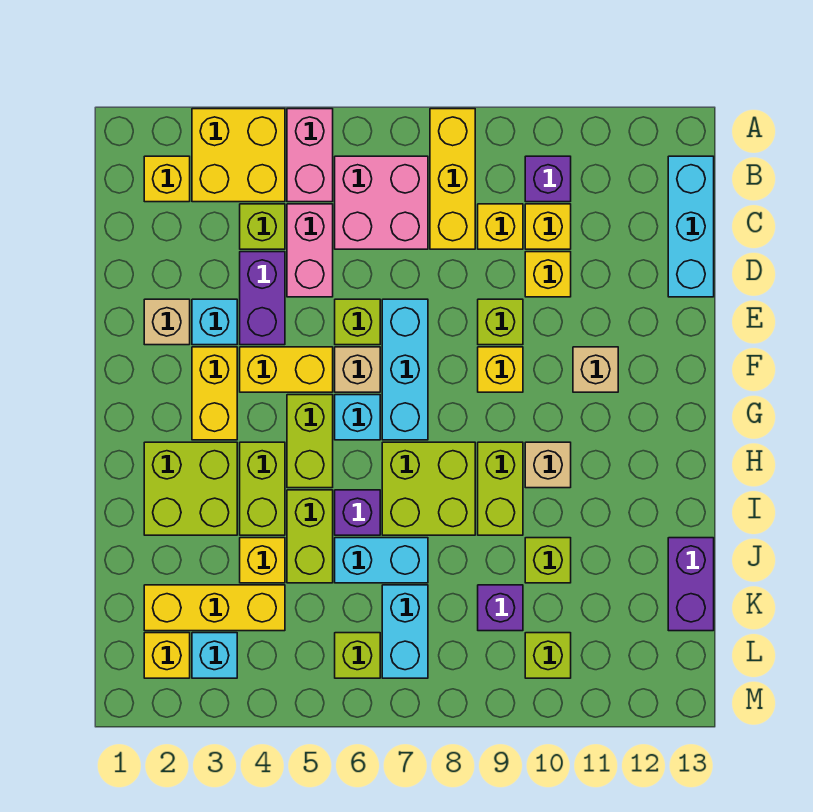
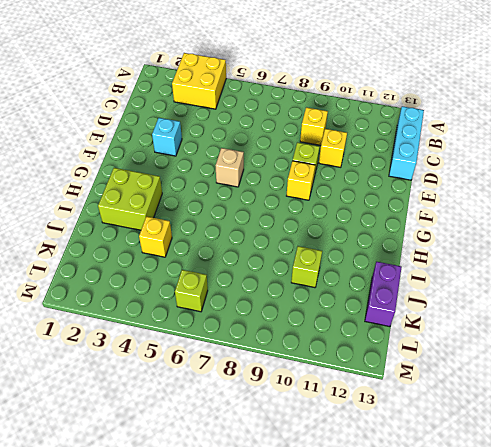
none -> pink 1x2 brick [287,109,333,202]
none -> yellow 1x3 brick [430,109,475,249]
none -> yellow 1x1 brick [144,156,190,202]
none -> pink 2x2 brick [335,156,428,249]

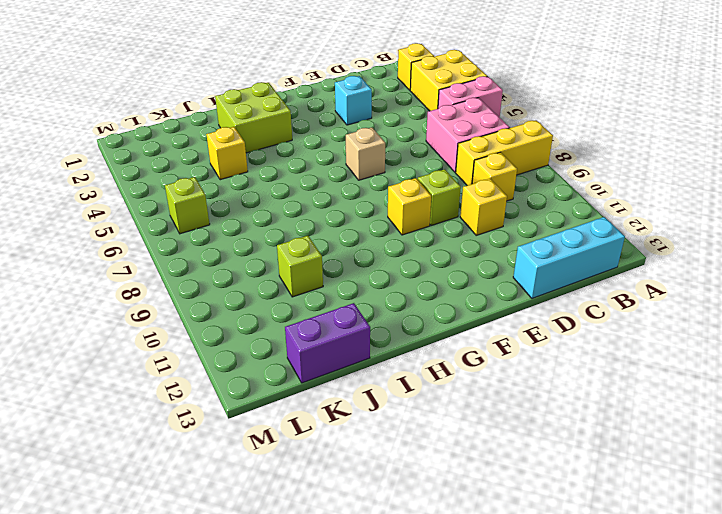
none -> purple 1x1 brick [525,156,571,202]
none -> lime 1x1 brick [240,204,285,249]
none -> pink 1x2 brick [287,204,333,297]
none -> yellow 1x1 brick [525,204,571,249]

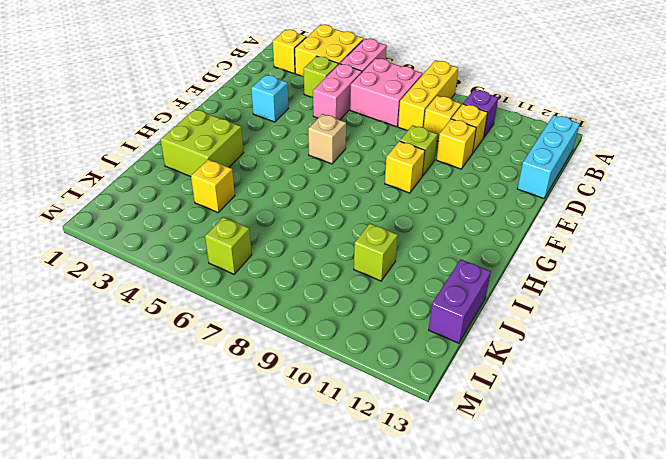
none -> purple 1x2 brick [240,252,285,345]
none -> tan 1x1 brick [144,299,190,345]
none -> lime 1x1 brick [335,299,380,345]
none -> cyan 1x3 brick [382,299,428,440]

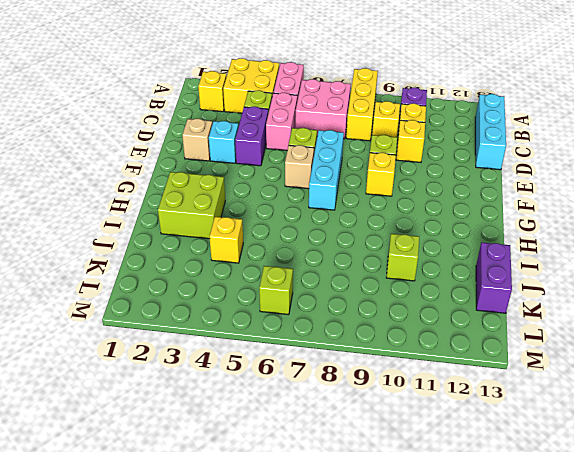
none -> yellow 1x2 brick [192,347,237,440]
none -> yellow 1x2 brick [240,347,333,392]
none -> tan 1x1 brick [573,347,618,392]
none -> lime 1x2 brick [287,395,333,488]

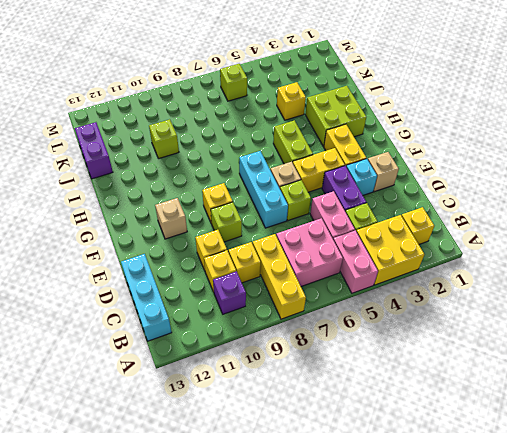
none -> cyan 1x1 brick [335,395,380,440]
none -> lime 1x2 brick [240,442,285,535]
none -> lime 2x2 brick [382,442,475,535]
none -> lime 1x2 brick [478,442,523,535]

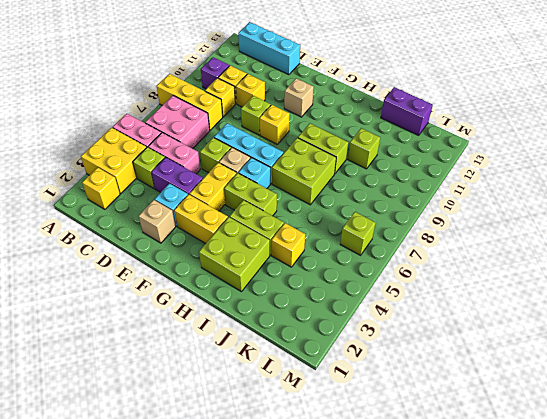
none -> tan 1x1 brick [525,442,571,488]
none -> lime 1x2 brick [287,490,333,583]
none -> purple 1x1 brick [335,490,380,535]
none -> cyan 1x2 brick [335,538,428,583]

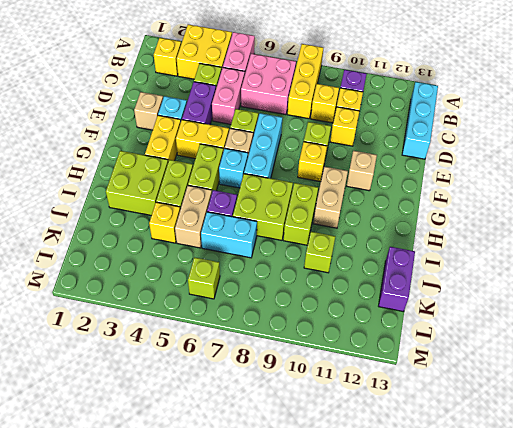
tan 1x2 brick [313,167,348,228] -> tan 1x1 brick [525,442,571,488]
tan 1x2 brick [175,186,212,248] -> lime 1x2 brick [287,490,333,583]
none -> yellow 1x3 brick [144,585,285,631]
none -> cyan 1x2 brick [382,585,428,678]
none -> purple 1x1 brick [478,585,523,631]
none -> yellow 1x1 brick [144,633,190,678]

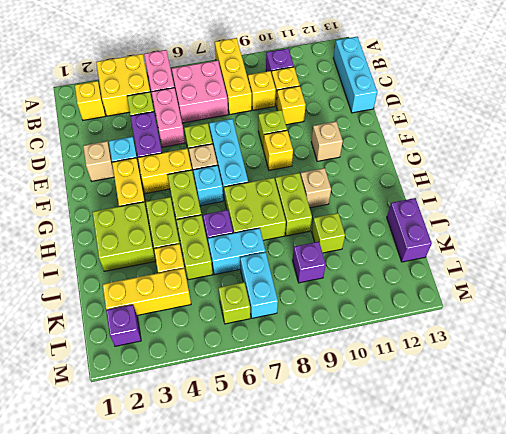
purple 1x1 brick [106,305,141,346] -> yellow 1x1 brick [144,633,190,678]
none -> cyan 1x1 brick [192,633,237,678]
none -> lime 1x1 brick [525,633,571,678]

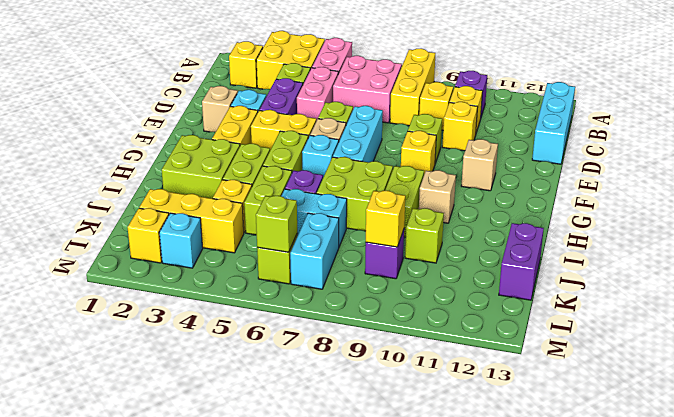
yellow 1x1 brick [366,191,405,247] -> none
lime 1x1 brick [256,196,297,252] -> lime 1x1 brick moved to [525,633,571,678]

